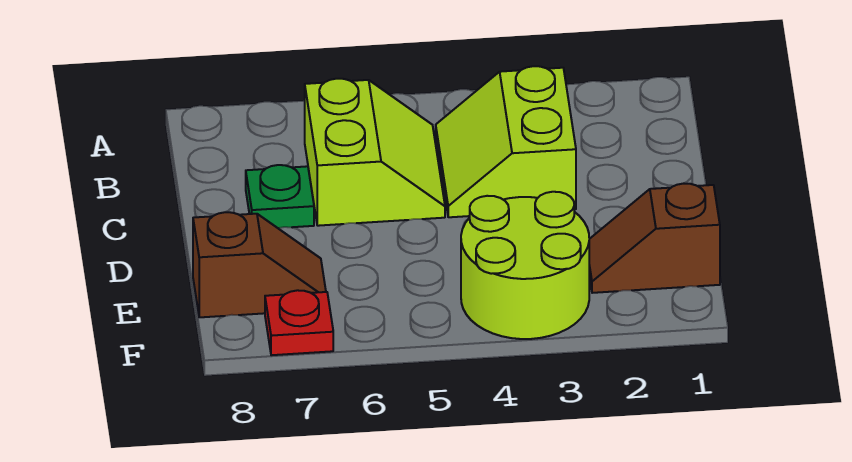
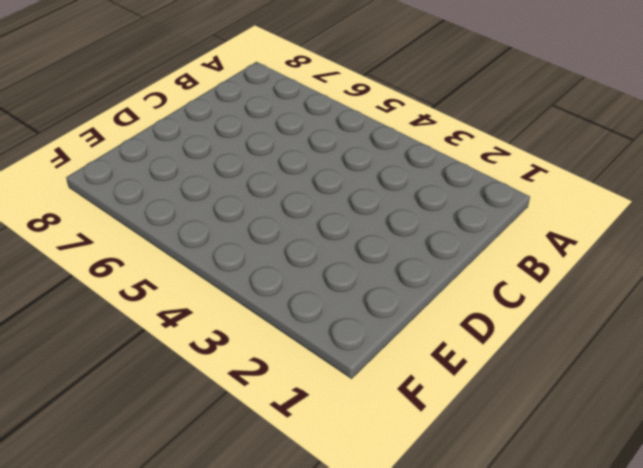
none -> lime 2x2 slope [436,66,576,217]
none -> lime 2x2 slope [305,79,445,226]

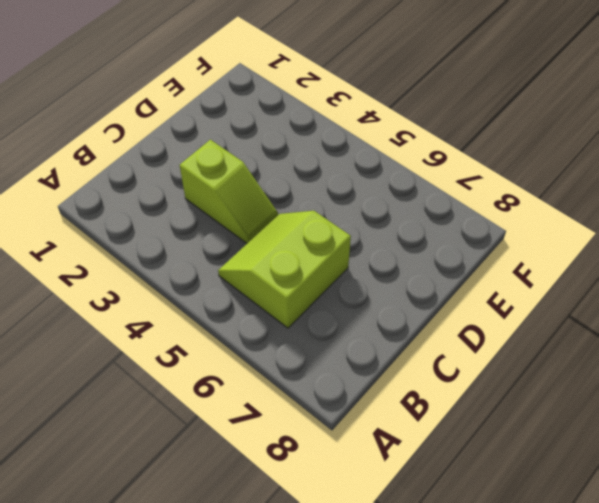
lime 1x2 slope [180,140,278,243] -> lime 2x2 slope [436,66,576,217]
none -> green 1x1 plate [246,165,314,228]
none -> brown 1x2 slope [589,183,720,293]

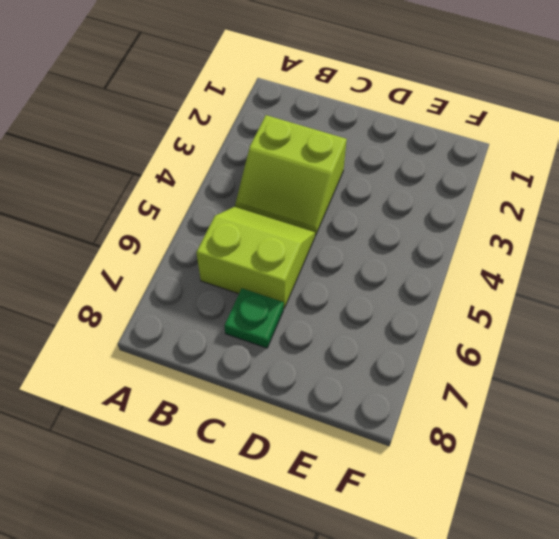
none -> brown 1x2 slope [589,183,720,293]
none -> lime 2x2 round brick [461,192,589,339]

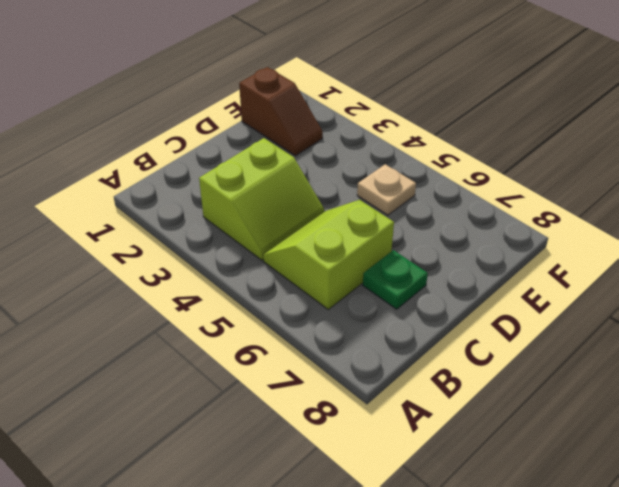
tan 1x1 plate [357,164,416,215] -> none
none -> lime 2x2 round brick [461,192,589,339]
none -> brown 1x2 slope [193,212,326,317]

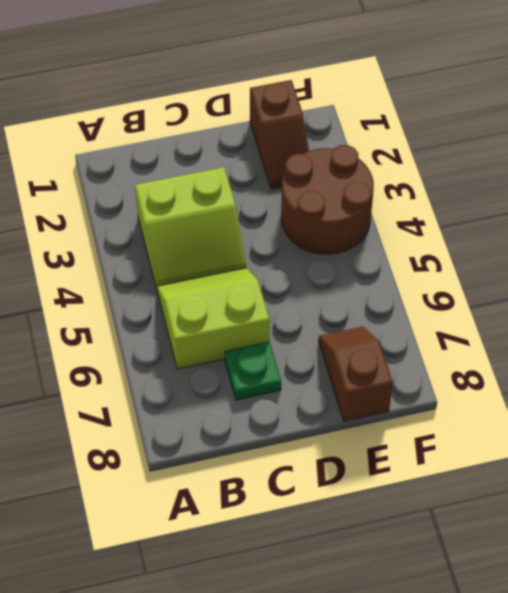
brown 2x2 round brick [281,145,374,254] -> lime 2x2 round brick [461,192,589,339]
none -> red 1x1 plate [265,290,333,355]

